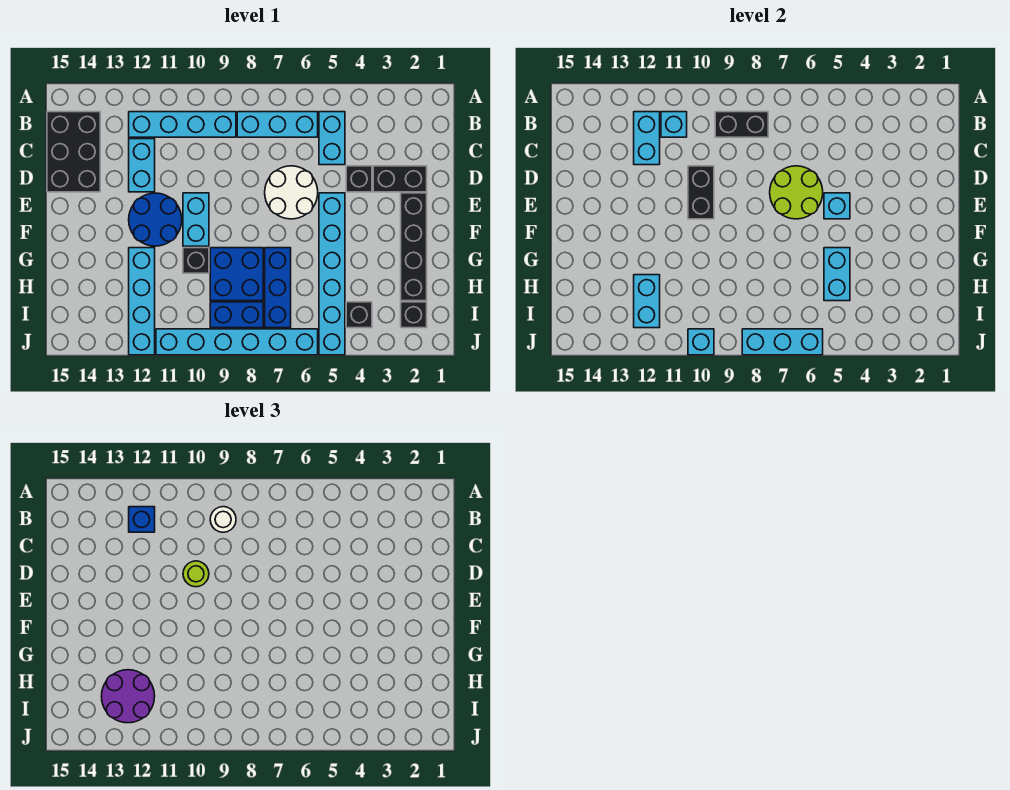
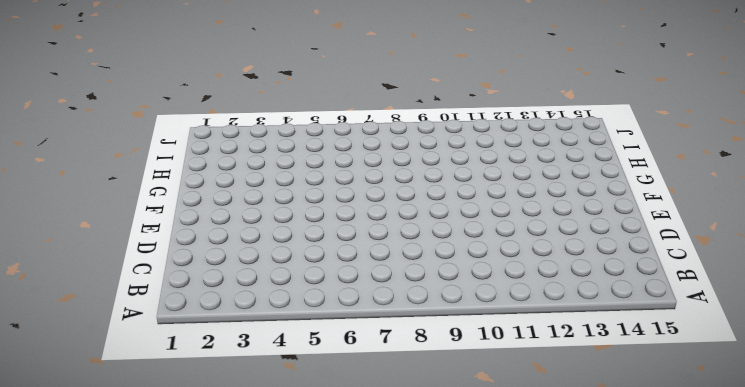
none -> cyan 1x2 brick [319,112,345,165]
none -> cyan 1x3 brick [237,112,318,137]
none -> cyan 1x4 brick [129,112,236,137]
none -> black 2x3 brick [47,112,100,192]

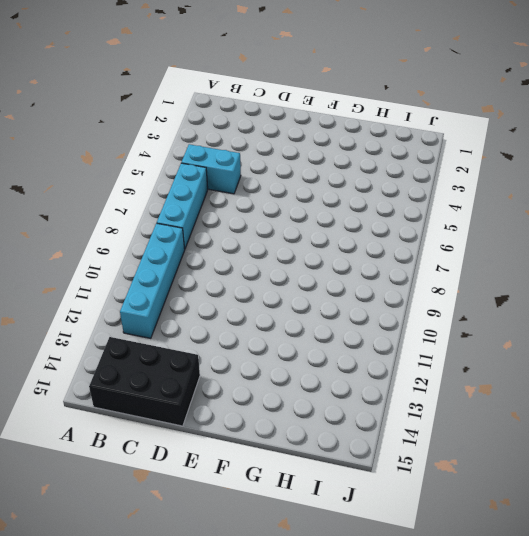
none -> cyan 1x2 brick [129,139,155,192]
none -> black 1x2 brick [373,166,427,192]
none -> black 1x1 brick [346,166,372,192]
none -> white 2x2 round brick [265,166,318,219]

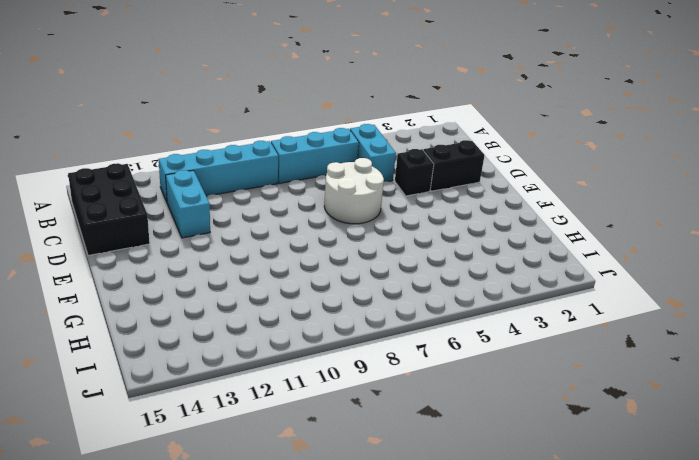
none -> black 1x4 brick [401,193,427,301]
none -> cyan 1x6 brick [319,193,345,355]
none -> cyan 1x2 brick [183,193,209,246]
none -> blue 2x2 round brick [129,193,182,246]

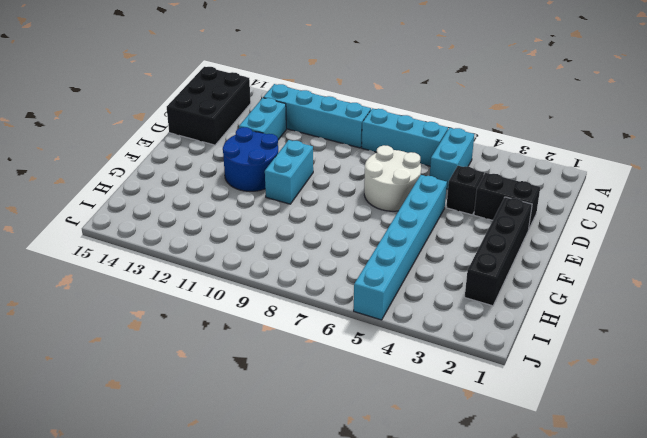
none -> blue 1x3 brick [265,248,291,328]
none -> blue 2x2 brick [210,248,263,301]
none -> black 1x1 brick [183,248,209,273]
none -> cyan 1x4 brick [129,248,155,355]

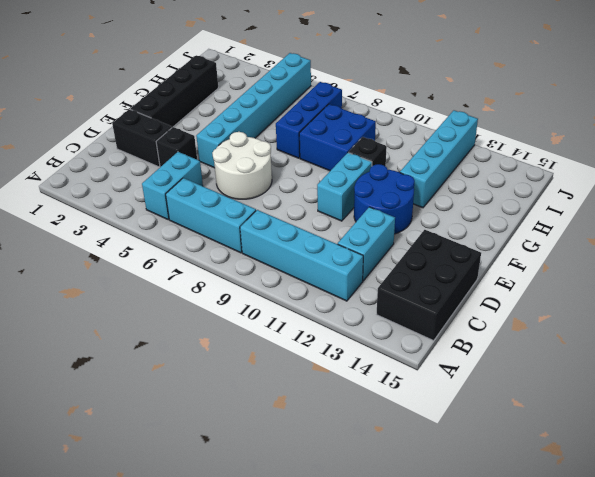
none -> black 1x1 brick [401,302,427,328]
none -> black 1x1 brick [346,302,372,328]
none -> blue 1x2 brick [210,302,263,328]
none -> cyan 1x6 brick [156,329,318,355]

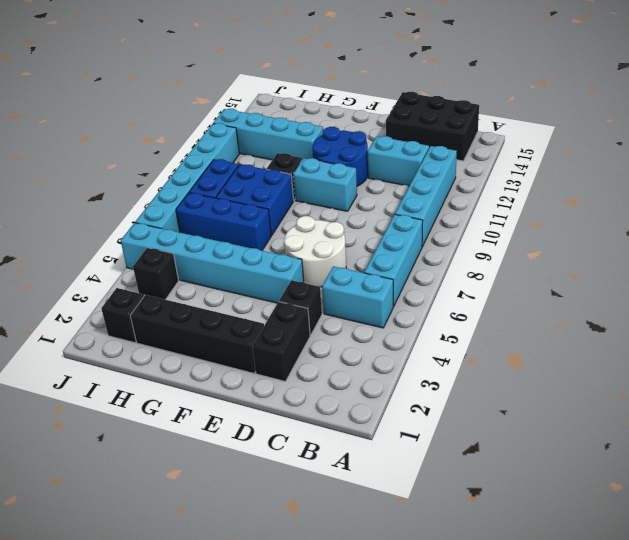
none -> black 1x2 brick [715,112,768,137]
none -> cyan 1x1 brick [661,112,687,137]
none -> cyan 1x2 brick [634,112,660,165]
none -> lime 2x2 round brick [770,166,823,219]

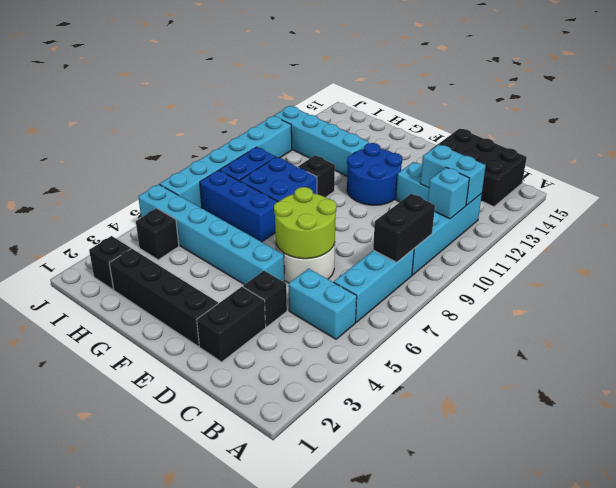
none -> cyan 1x2 brick [183,193,209,246]
none -> black 1x2 brick [688,166,714,219]
none -> cyan 1x1 brick [824,193,850,219]
none -> cyan 1x2 brick [824,248,850,301]

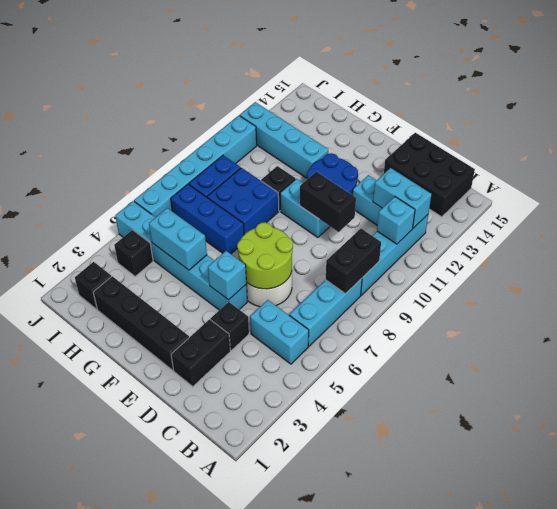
none -> cyan 1x2 brick [634,275,660,328]
none -> cyan 1x3 brick [742,329,823,355]
none -> cyan 1x1 brick [688,329,714,355]
none -> white 1x1 round brick [210,507,236,532]

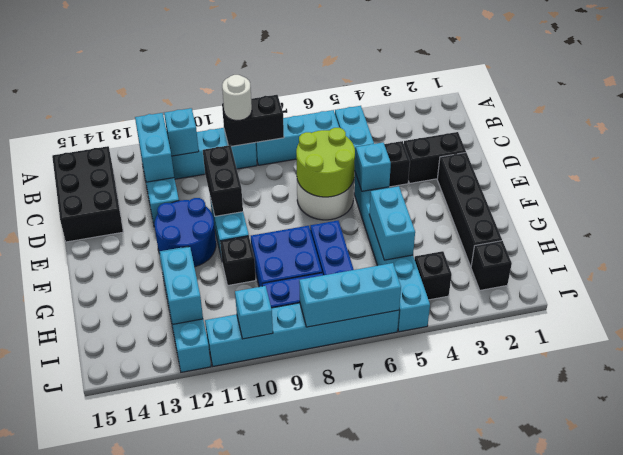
none -> blue 1x1 brick [129,507,155,532]
none -> lime 1x1 round brick [183,561,209,587]
none -> purple 2x2 round brick [101,670,155,723]

